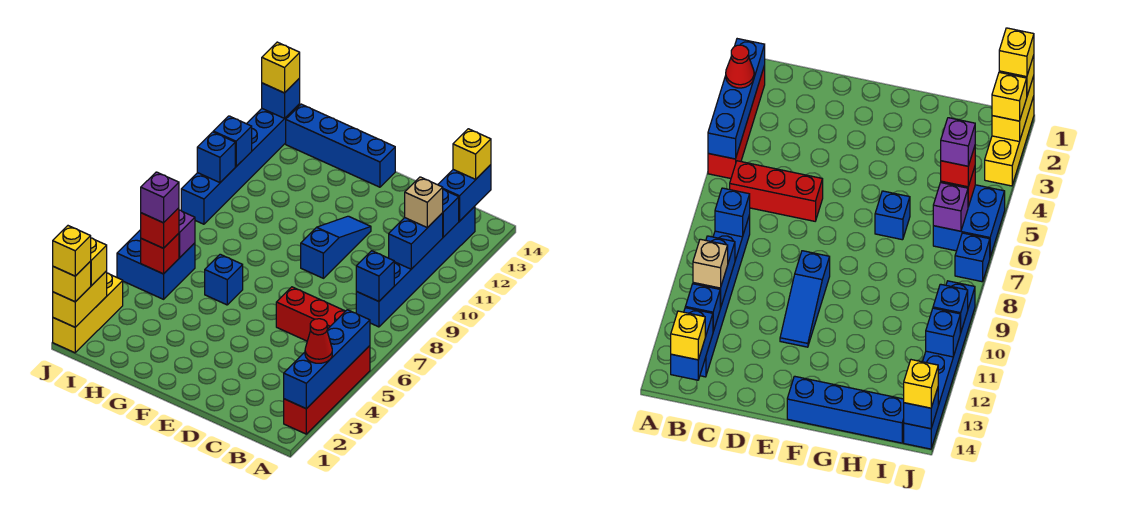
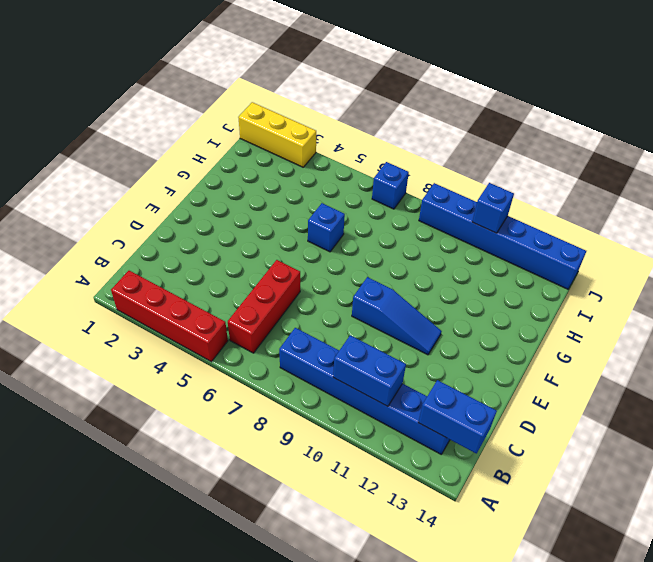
none -> blue 1x4 brick [286,104,395,187]
none -> blue 2x2 brick [117,230,195,299]
none -> blue 1x4 brick [284,310,370,409]
none -> blue 1x1 brick [356,251,394,301]

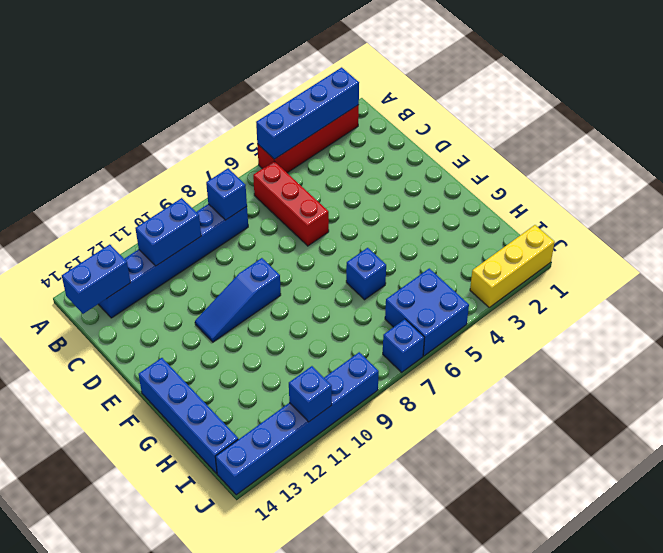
none -> blue 1x1 brick [443,190,459,237]
none -> red 1x1 brick [141,233,179,274]
none -> purple 1x1 brick [179,210,195,258]
none -> yellow 1x2 brick [53,271,107,327]

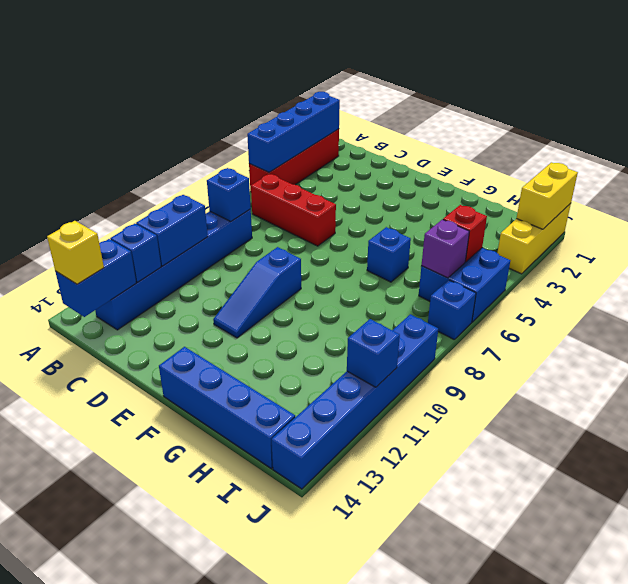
none -> blue 1x1 brick [197,132,235,183]
none -> blue 1x1 brick [262,78,300,119]
none -> red 1x1 cone [305,319,332,363]
none -> tan 1x1 brick [405,177,443,228]

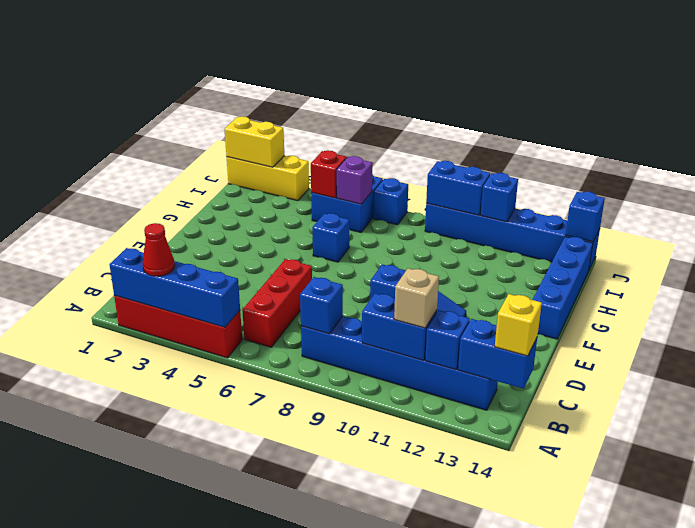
blue 1x2 brick [426,161,490,215] -> blue 1x1 brick [197,132,235,183]
none -> red 1x1 brick [141,208,179,248]
none -> yellow 1x1 brick [53,261,91,302]
none -> yellow 1x1 brick [91,238,107,286]
none -> yellow 1x1 brick [262,42,300,93]

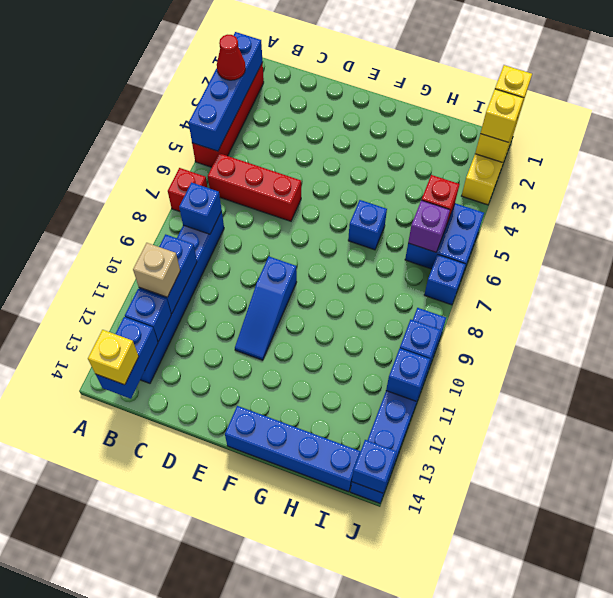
red 1x1 brick [168,168,207,212] -> red 1x1 brick moved to [141,208,179,248]
none -> yellow 1x1 brick [262,42,300,93]
none -> purple 1x1 brick [141,172,179,223]
none -> yellow 1x1 brick [53,226,91,276]

